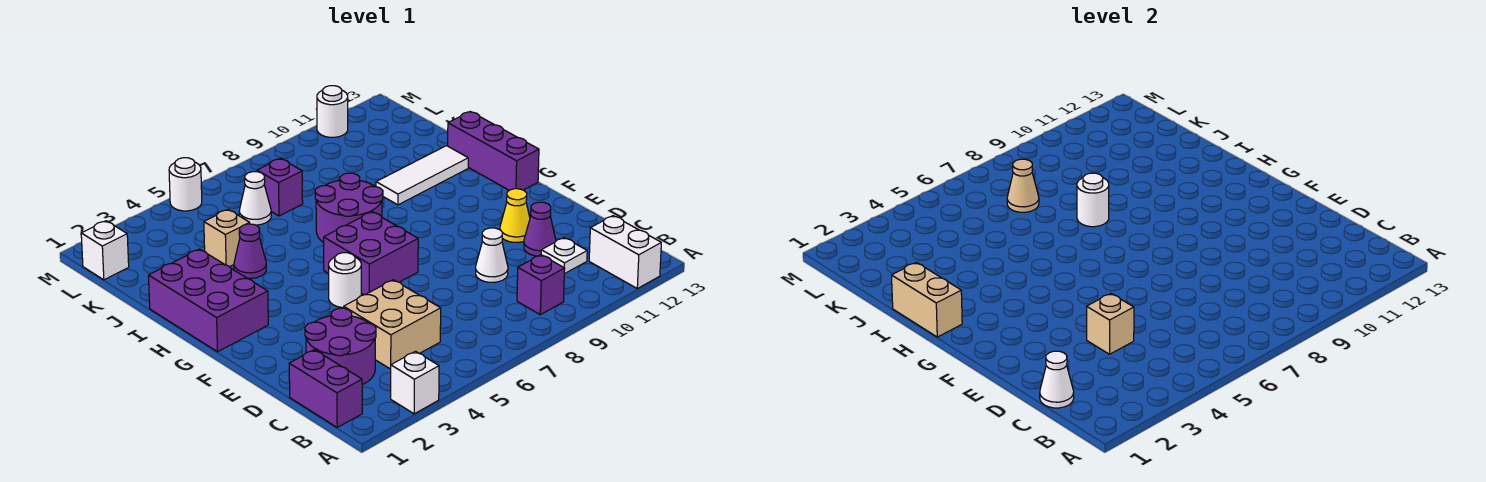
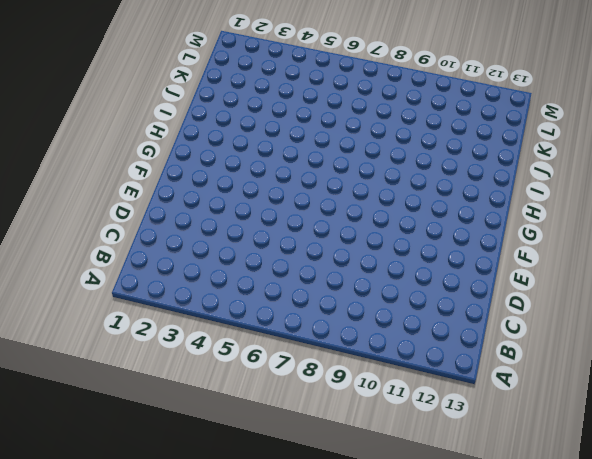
none -> white 1x1 brick [391,351,439,414]
none -> white 1x2 brick [589,216,661,289]
none -> purple 1x2 brick [289,350,362,427]

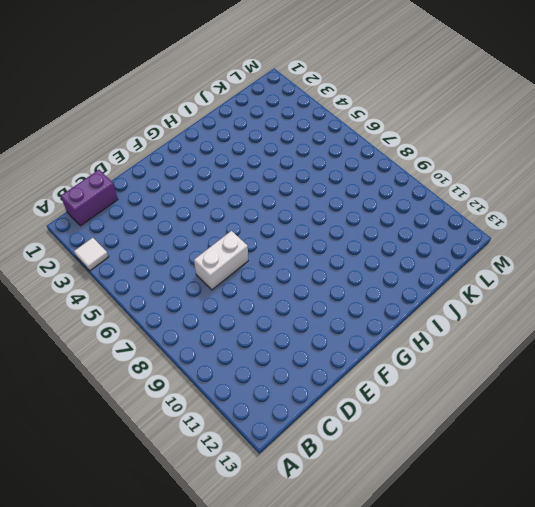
white 1x1 tile [74,238,109,271] -> white 1x1 brick [391,351,439,414]
white 1x2 brick [194,231,248,290] -> white 1x2 brick moved to [589,216,661,289]
none -> purple 1x1 brick [517,255,565,315]
none -> purple 2x2 round brick [305,308,376,385]
none -> tan 2x2 brick [344,280,441,369]

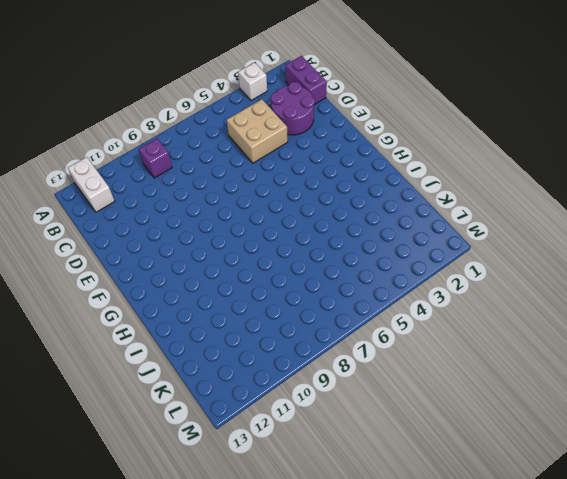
none -> white 1x1 plate [541,238,587,274]
none -> white 1x1 cone [476,228,508,282]
none -> purple 1x1 cone [524,202,556,256]

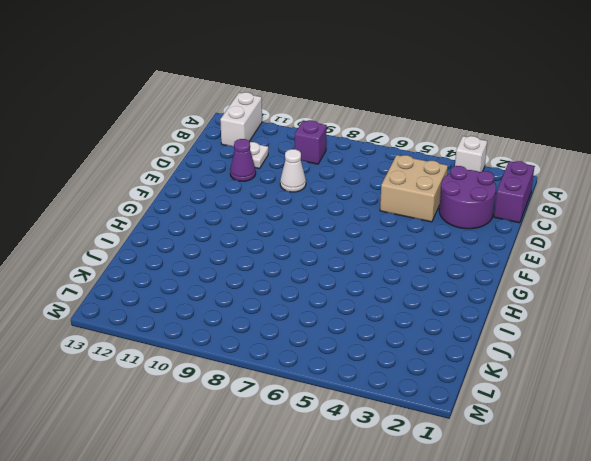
none -> yellow 1x1 cone [500,189,530,243]
none -> white 1x1 round brick [329,253,361,308]
none -> purple 2x2 brick [324,212,418,295]

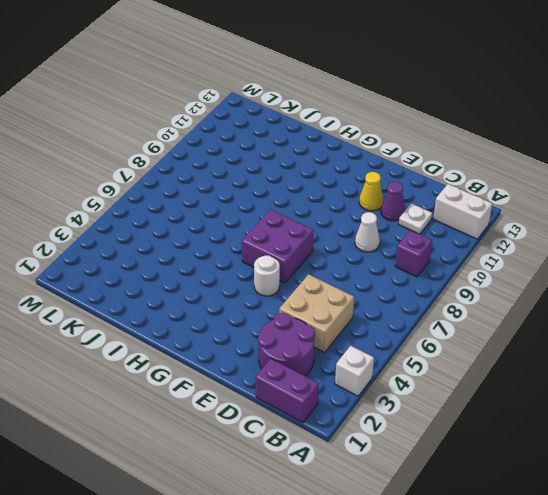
none -> purple 2x3 brick [149,249,268,352]
none -> purple 1x3 brick [448,112,539,190]
none -> purple 2x2 round brick [315,173,383,242]

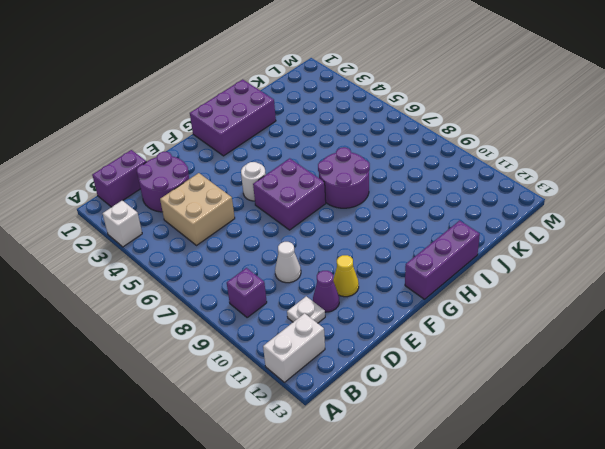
none -> purple 1x1 cone [234,224,266,279]
none -> white 1x3 tile [376,146,468,205]
none -> tan 1x1 brick [204,210,250,267]

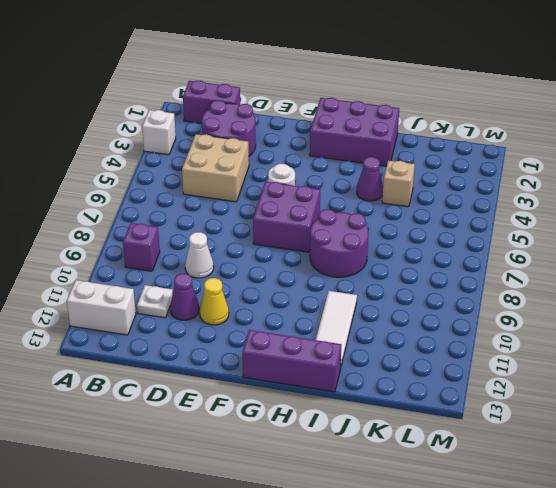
none -> white 1x1 cone [239,172,271,225]
none -> purple 1x1 brick [257,158,303,216]
none -> white 1x1 brick [81,221,129,280]

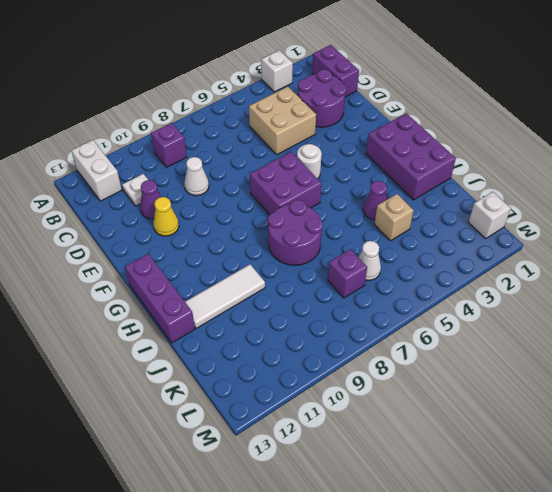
none -> white 1x1 round brick [169,158,202,211]
none -> white 1x1 round brick [317,86,348,137]
none -> white 1x1 cone [1040,351,1074,408]

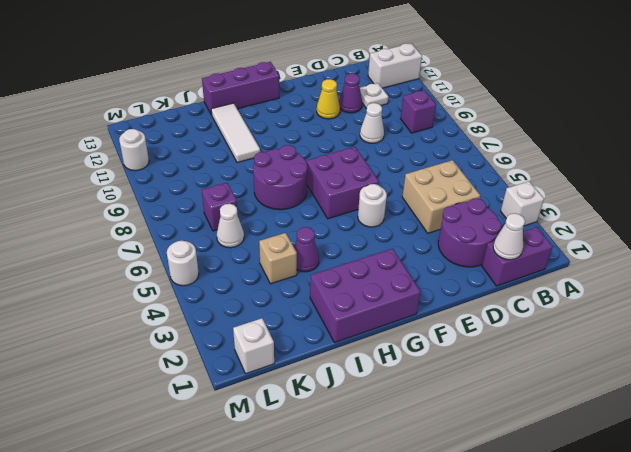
none -> tan 1x1 brick [1087,293,1134,354]
none -> tan 1x2 brick [892,262,962,337]
none -> white 1x1 round brick [1077,173,1109,227]

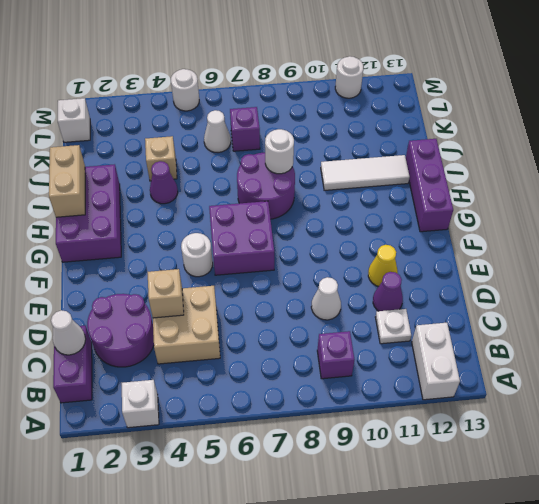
none -> tan 1x1 cone [1007,159,1039,212]

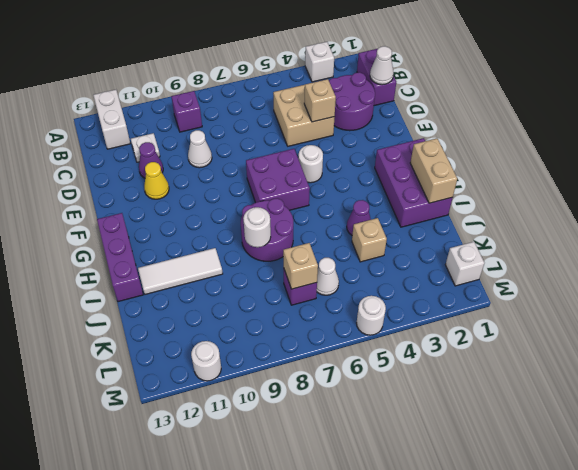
tan 1x1 brick [283,243,318,289] -> tan 1x1 cone [1007,159,1039,212]

